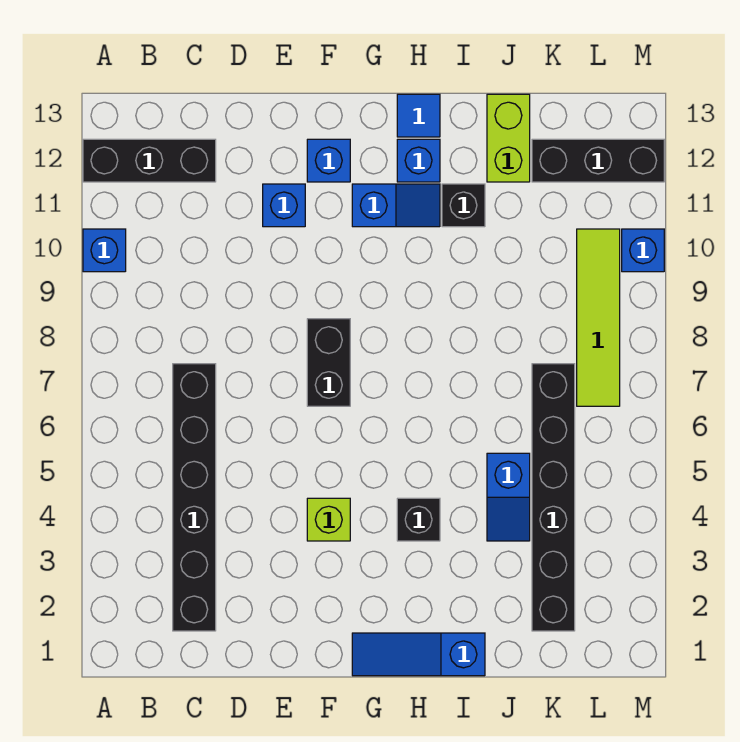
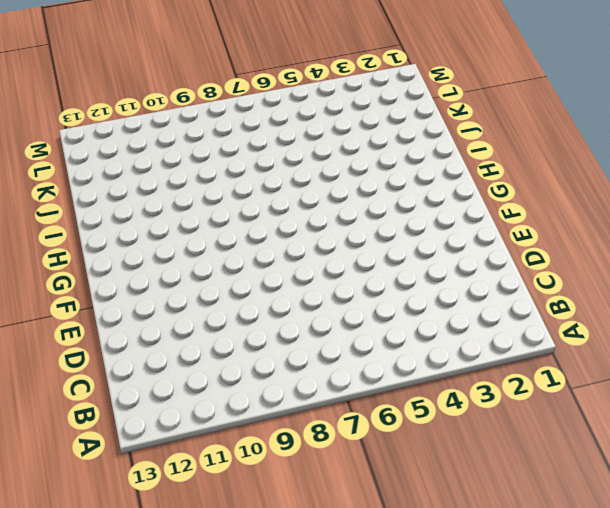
none -> blue 1x1 brick [83,229,126,272]
none -> black 1x3 brick [83,139,216,182]
none -> black 1x6 brick [173,364,216,631]

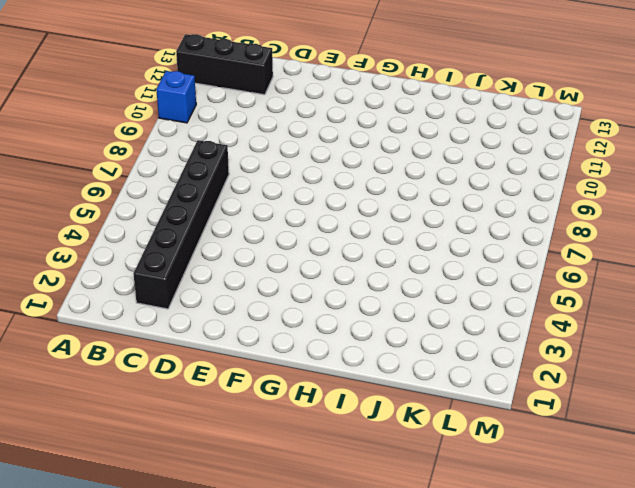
none -> blue 1x1 brick [263,184,305,227]
none -> lime 1x1 brick [307,498,350,541]
none -> black 1x2 brick [307,319,350,406]

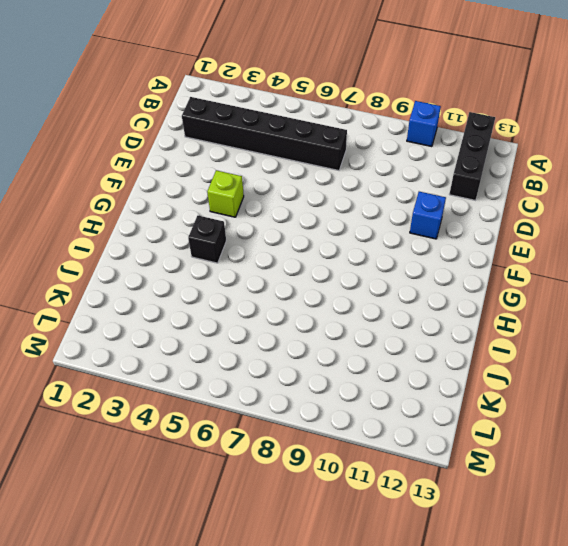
none -> black 1x2 brick [307,319,350,406]
none -> blue 1x1 brick [307,139,350,182]
none -> blue 1x3 slope [352,633,485,676]

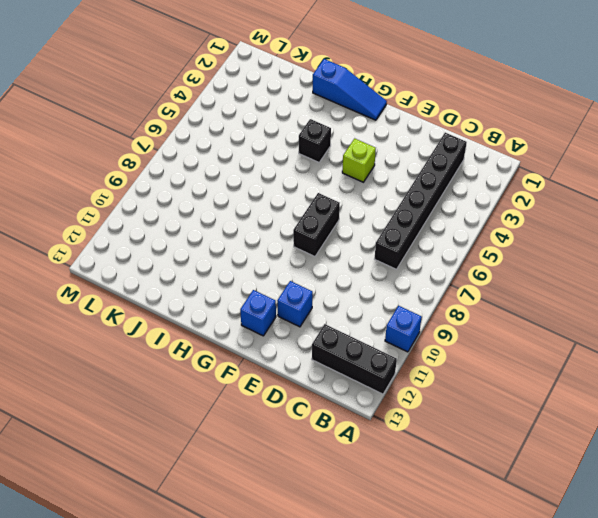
none -> blue 1x2 slope [352,184,440,227]
none -> blue 1x1 brick [397,139,440,182]
none -> blue 1x1 tile [397,94,440,137]

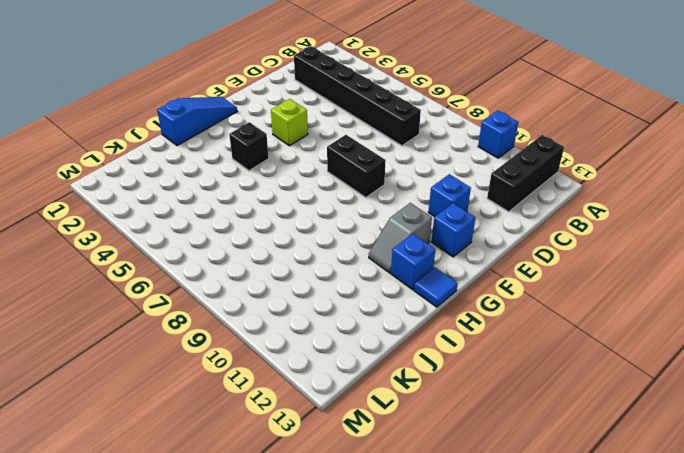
grey 1x2 slope [369,203,432,273] -> blue 1x2 slope [352,184,440,227]
none -> black 1x1 brick [442,184,485,227]
none -> blue 1x2 slope [487,453,530,541]
none -> lime 1x2 brick [487,94,530,182]

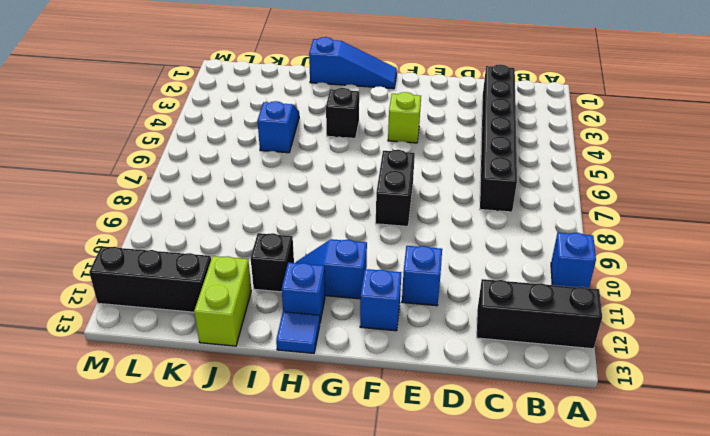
none -> black 1x6 brick [532,364,575,631]
none -> lime 1x4 tile [577,229,620,406]
none -> blue 1x1 brick [622,229,664,272]

